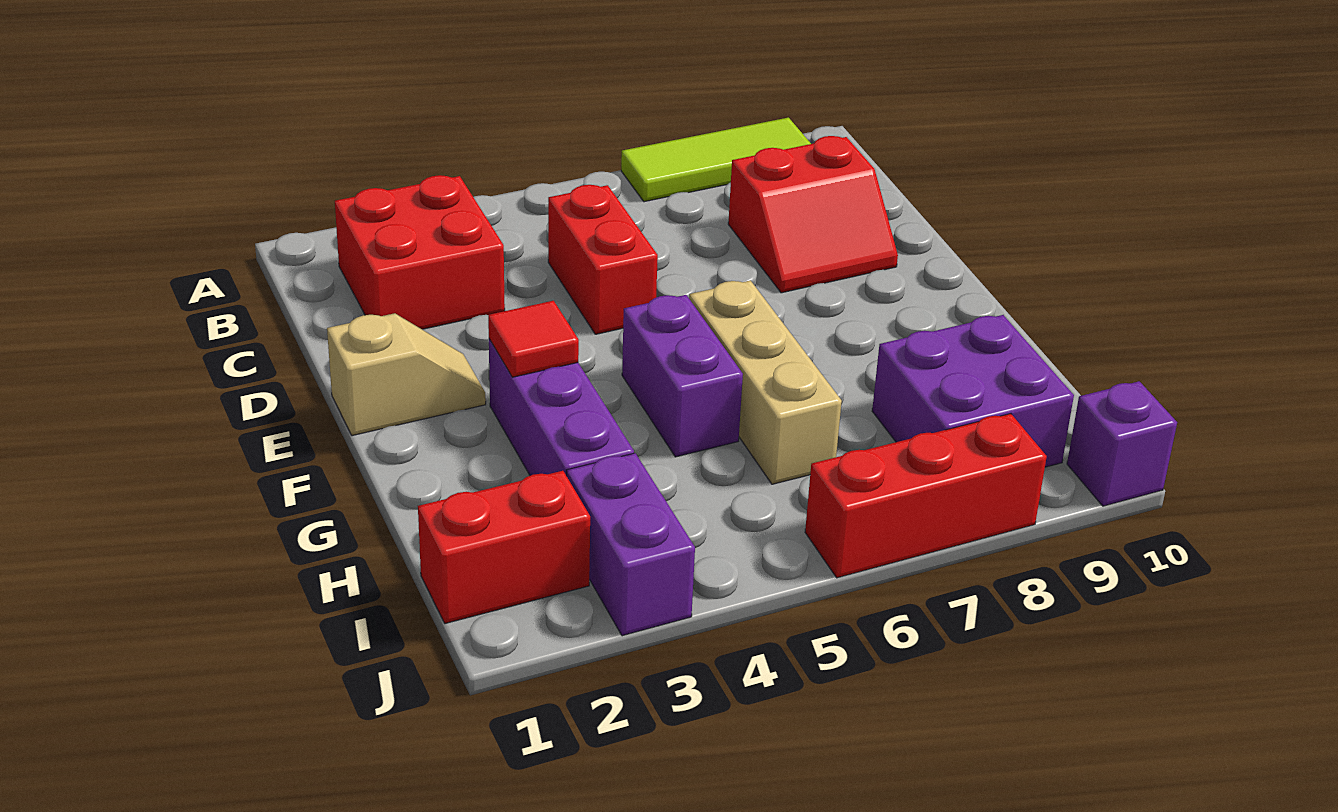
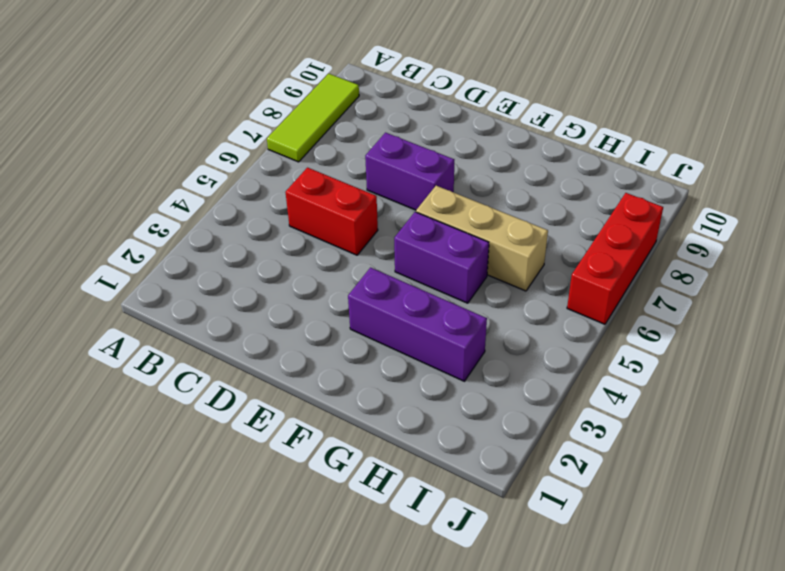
purple 1x2 brick [365,133,454,210] -> purple 1x2 brick moved to [567,453,695,636]
none -> red 2x2 brick [335,175,505,329]
none -> red 2x2 slope [728,136,898,293]
none -> tan 1x2 slope [327,313,486,436]

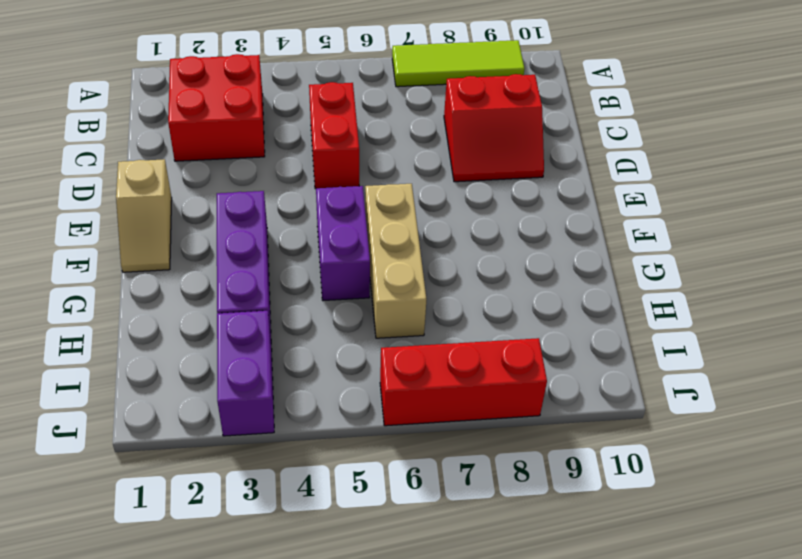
tan 1x2 slope [116,159,172,272] -> tan 1x2 slope turned to [327,313,486,436]
none -> purple 2x2 brick [872,315,1074,467]
none -> red 1x2 brick [418,471,590,623]
none -> purple 1x1 brick [1067,381,1177,506]

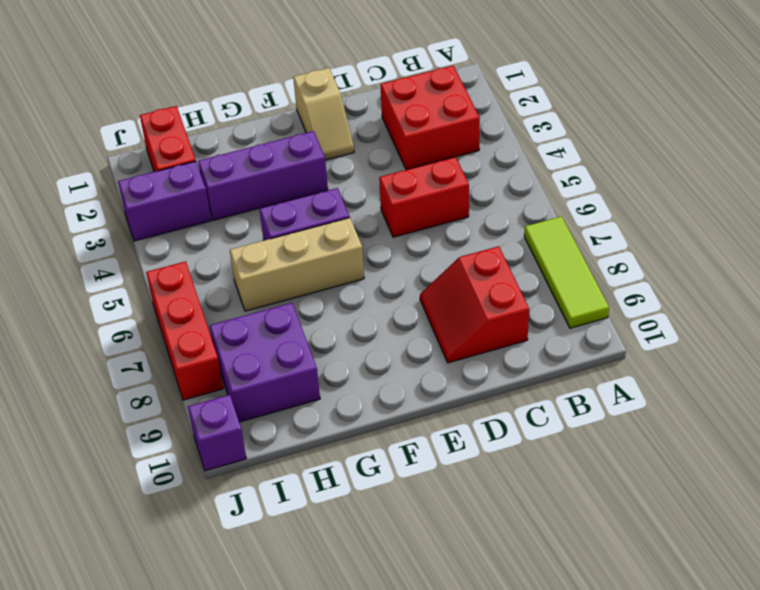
none -> red 1x1 tile [488,301,579,377]

